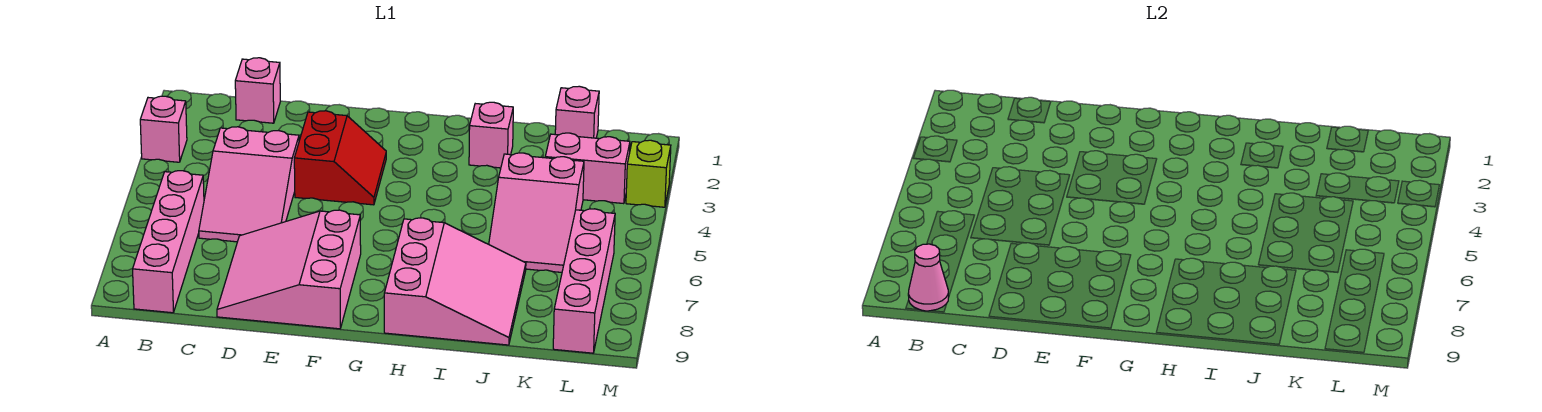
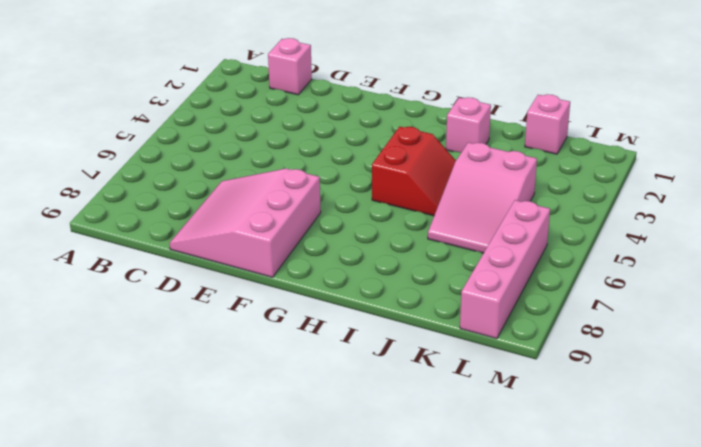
red 2x2 slope [372,127,456,216] -> red 2x2 slope moved to [294,111,386,205]
none -> pink 1x1 brick [140,96,187,162]
none -> pink 1x4 brick [133,171,204,313]
none -> pink 2x3 slope [199,127,299,242]

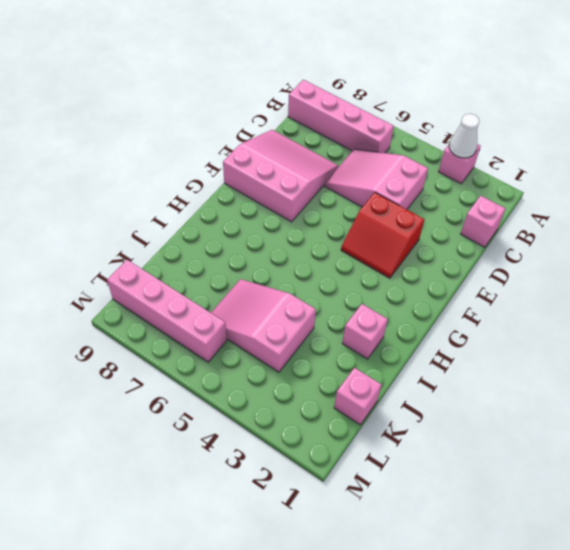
white 1x1 cone [449,114,479,158] -> none
none -> pink 3x3 slope [384,218,526,345]
none -> pink 1x2 brick [545,133,630,204]
none -> lime 1x1 brick [626,140,671,207]

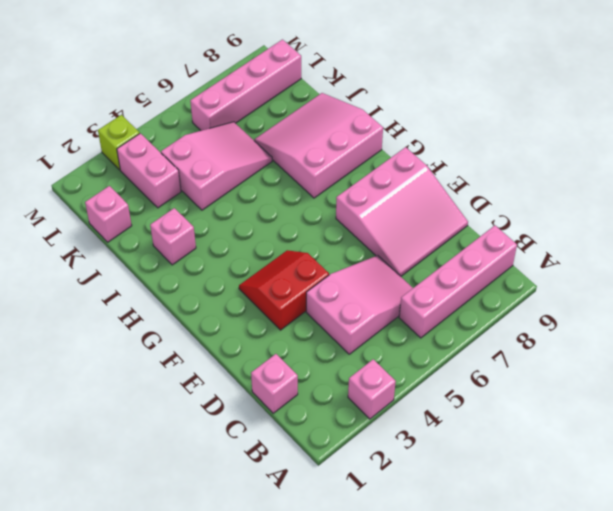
none -> pink 1x1 cone [908,244,949,311]

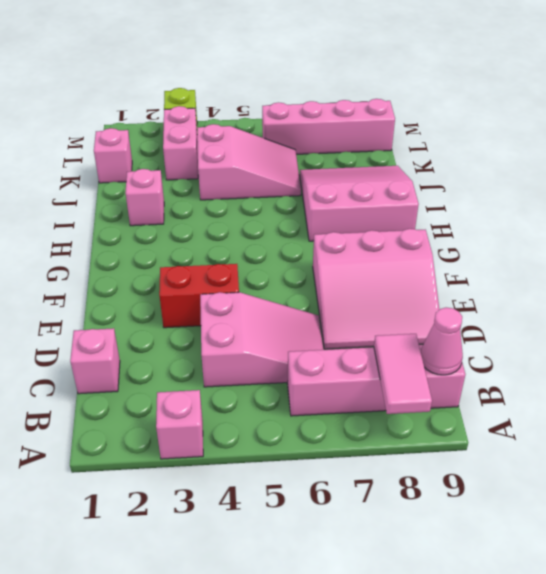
pink 1x2 tile [374,334,432,414] -> none

